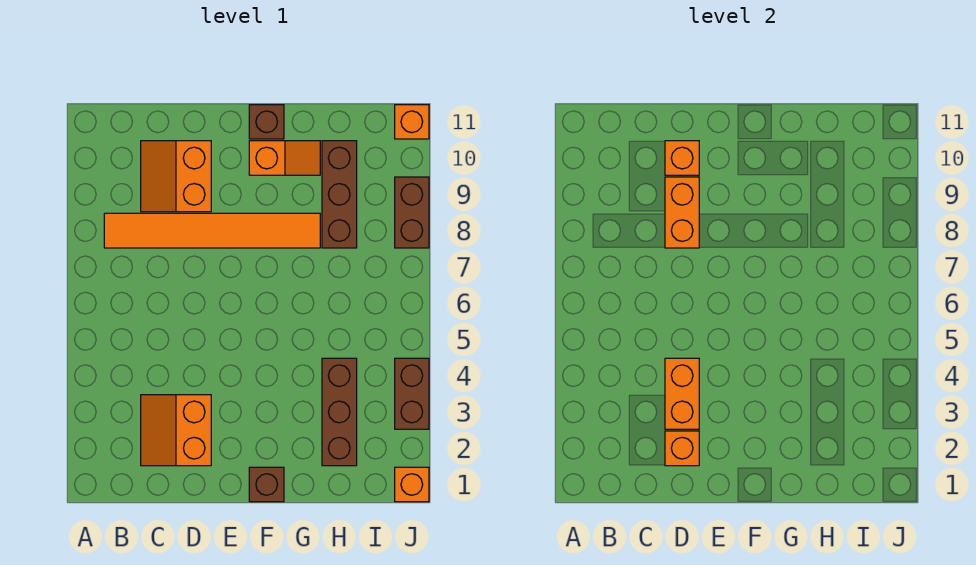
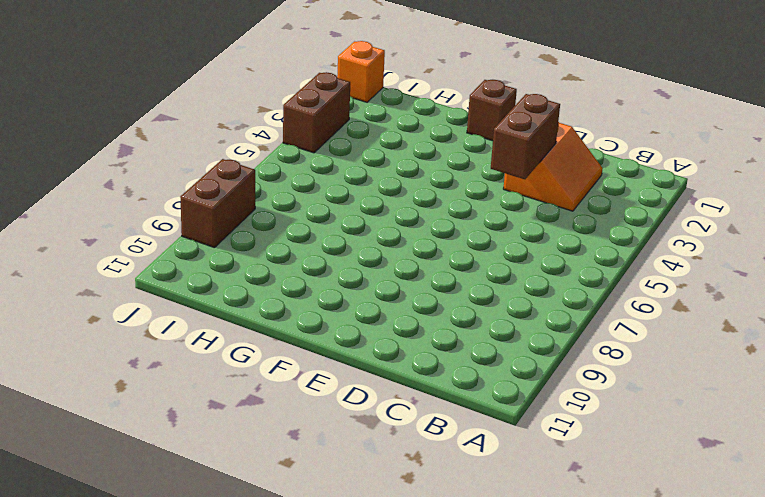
brown 1x2 brick [491,94,560,179] -> orange 1x2 brick [665,358,699,429]
none -> orange 1x6 tile [104,213,320,248]
none -> orange 2x2 slope [141,141,211,212]
none -> orange 1x2 slope [249,141,320,175]

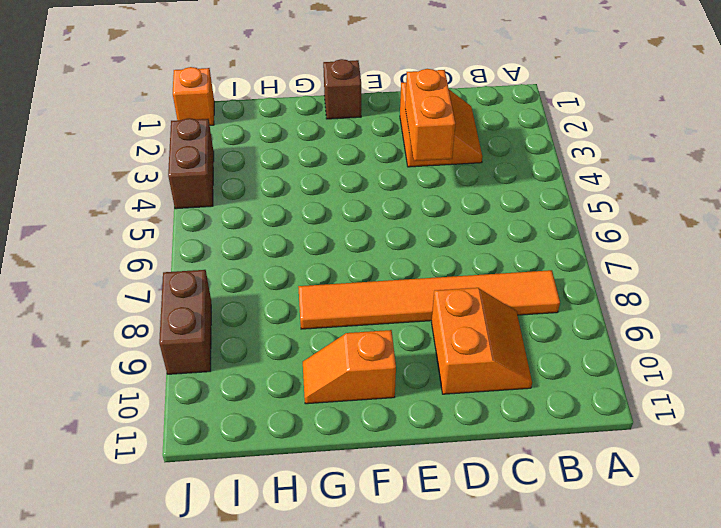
none -> brown 1x1 brick [249,105,284,139]
none -> brown 1x3 brick [322,358,357,466]
none -> brown 1x3 brick [322,141,357,248]

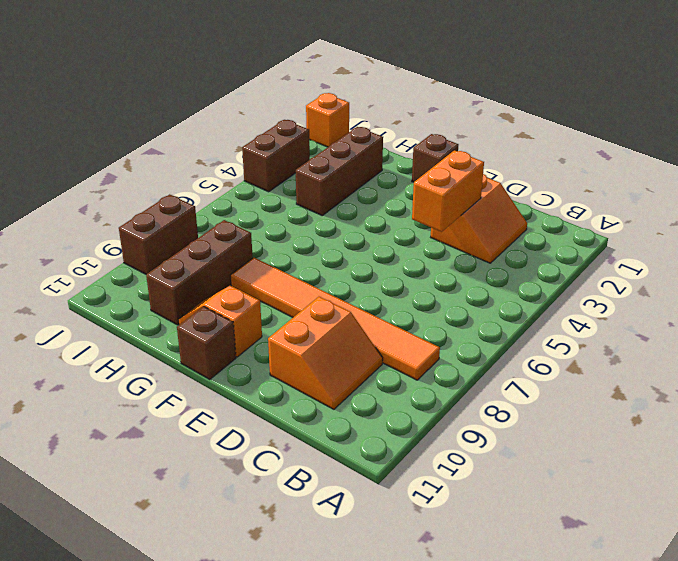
none -> orange 1x1 brick [395,105,429,139]
none -> orange 1x1 brick [665,431,699,466]
none -> orange 1x2 brick [665,177,699,248]

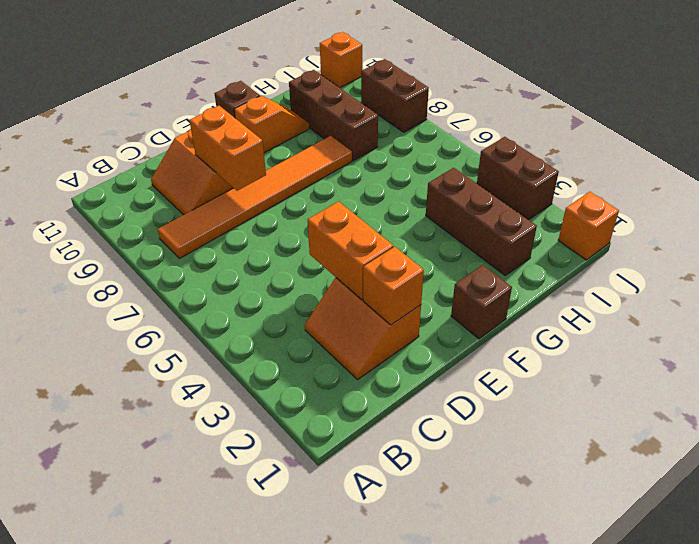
none -> orange 1x1 brick [665,141,699,175]

